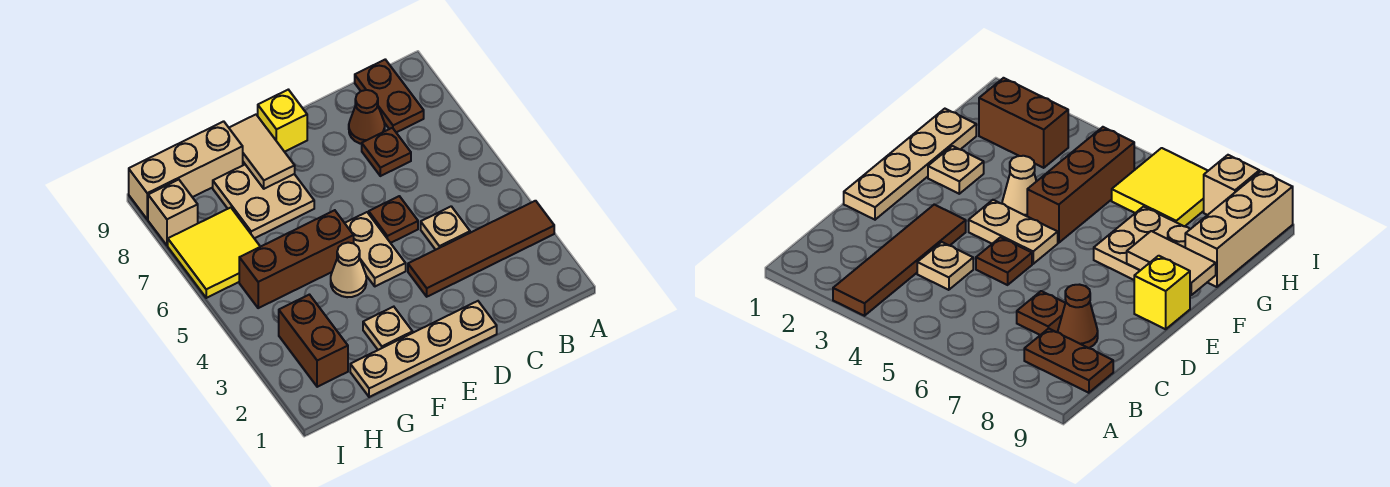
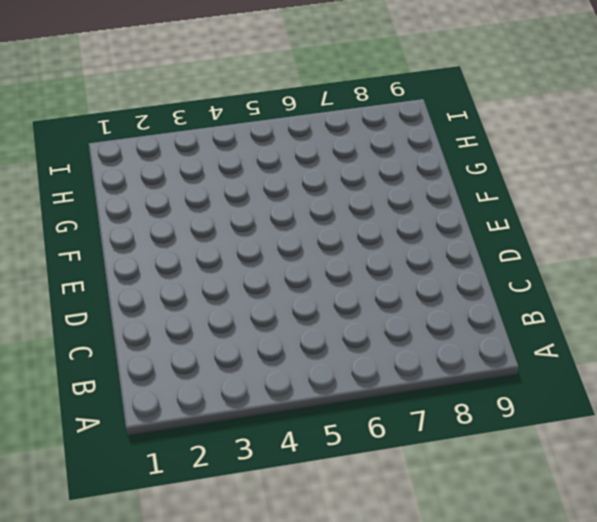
none -> brown 1x4 tile [408,201,554,297]
none -> brown 1x2 plate [355,60,424,132]
none -> tan 1x1 plate [421,206,470,250]

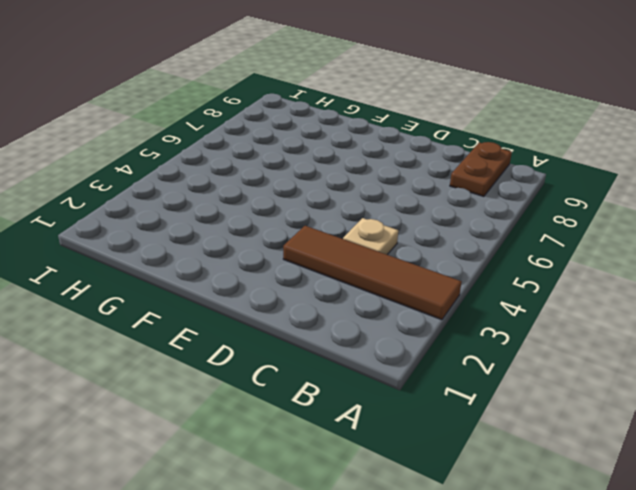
none -> brown 1x1 plate [362,128,411,176]
none -> brown 1x1 cone [349,90,385,144]
none -> tan 1x4 plate [350,301,497,397]

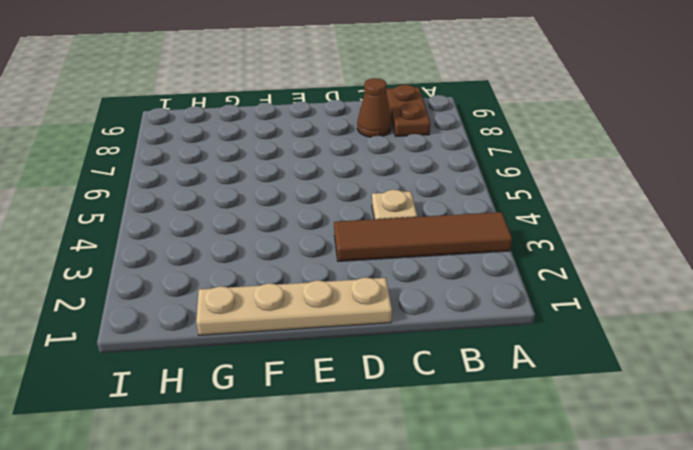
none -> brown 1x1 plate [362,128,411,176]
none -> brown 1x1 plate [369,196,418,243]
none -> tan 1x2 plate [345,212,406,286]

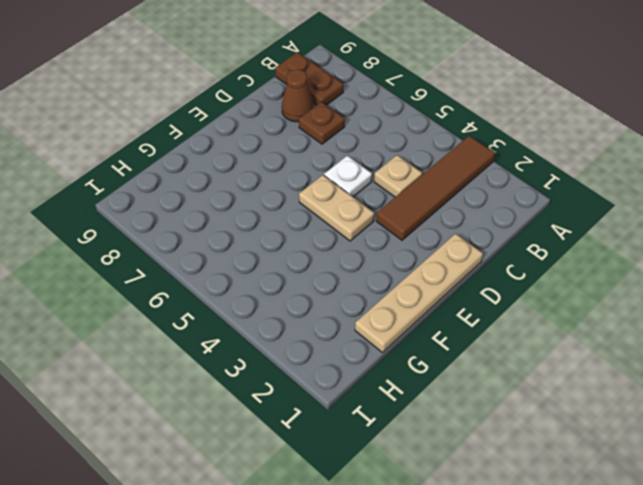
white 1x1 plate [324,156,372,197] -> brown 1x1 plate [369,196,418,243]
none -> yellow 1x1 brick [258,90,307,152]
none -> tan 1x1 plate [363,307,413,350]
none -> tan 1x1 cone [331,243,366,297]

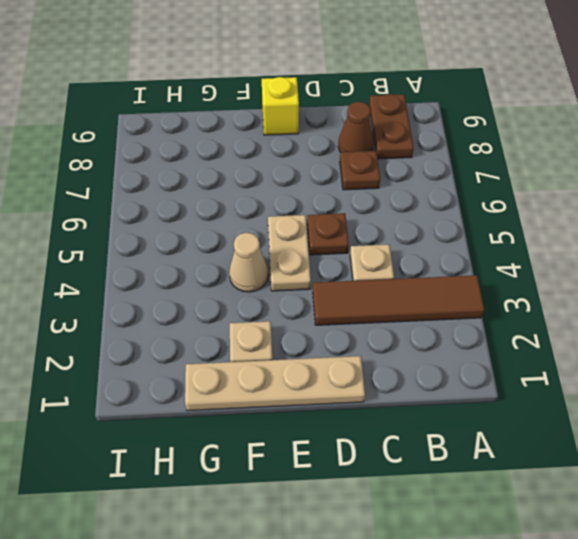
none -> brown 1x3 brick [239,210,354,308]
none -> tan 2x2 plate [213,165,314,238]
none -> tan 1x3 brick [129,121,243,219]

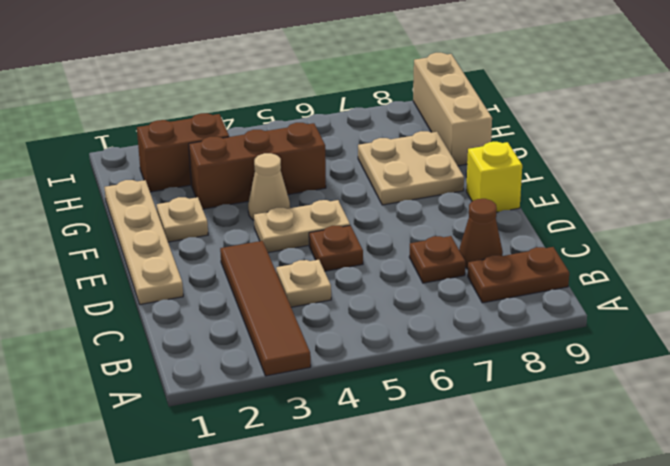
brown 1x3 brick [189,123,326,209] -> brown 1x3 brick turned to [239,210,354,308]
none -> yellow 2x2 tile [168,208,260,298]
none -> tan 1x1 brick [148,180,198,245]
none -> tan 1x2 tile [229,115,295,189]

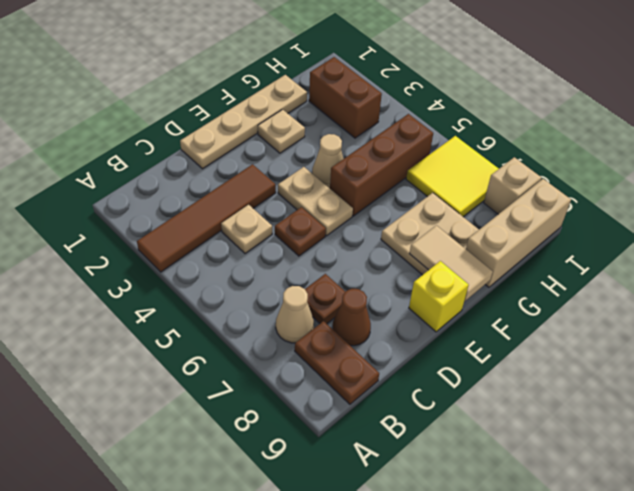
tan 1x1 cone [276,286,314,343] -> none

